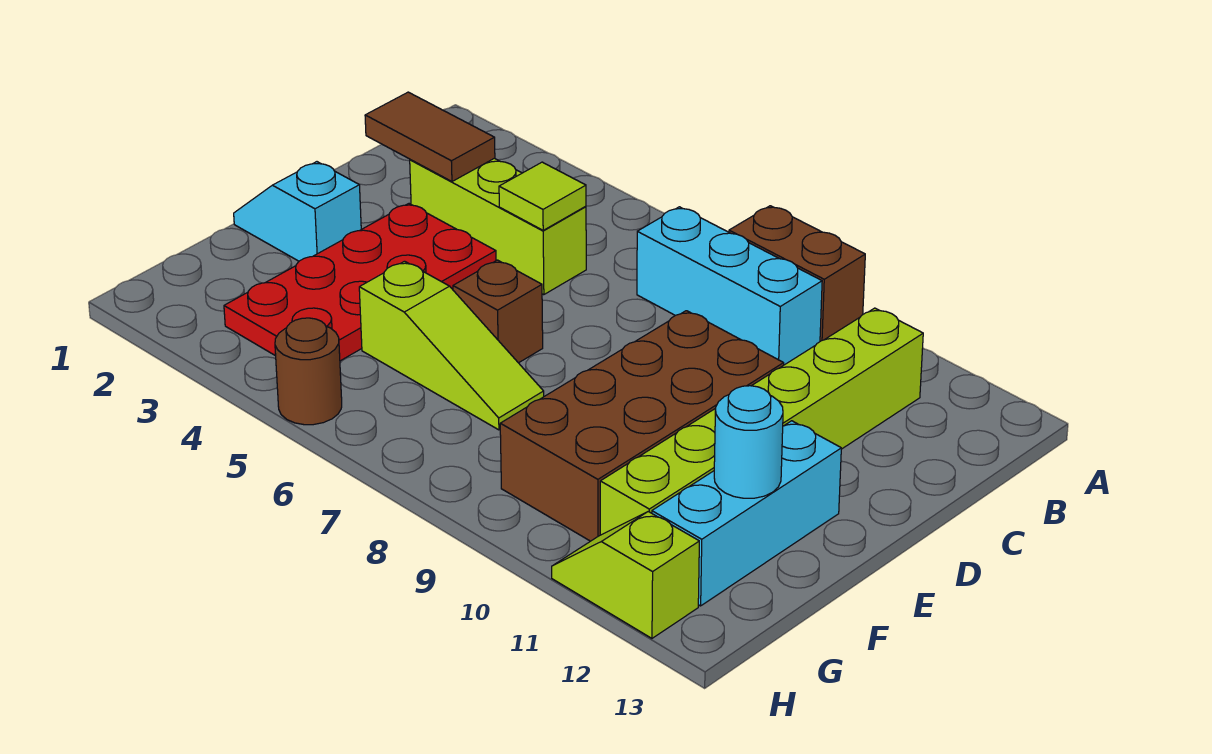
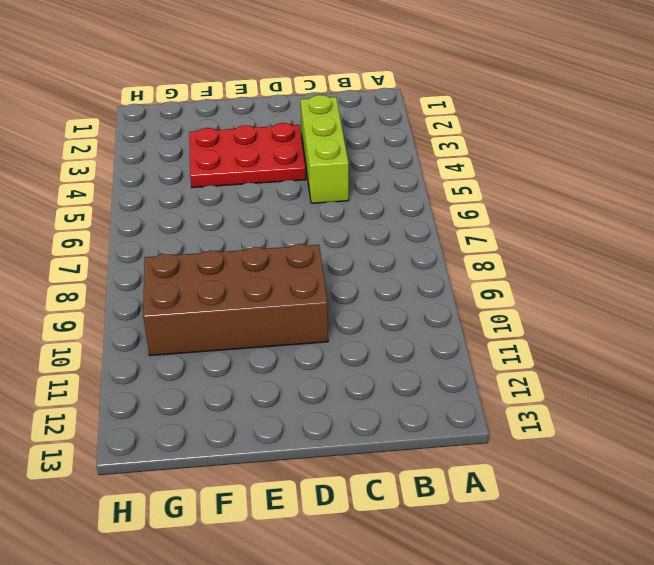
red 2x3 plate [189,123,306,188] -> red 2x4 plate [224,204,496,361]
none -> brown 1x2 brick [729,206,865,341]
none -> cyan 1x3 brick [637,207,822,365]
none -> lime 1x6 brick [600,308,923,535]

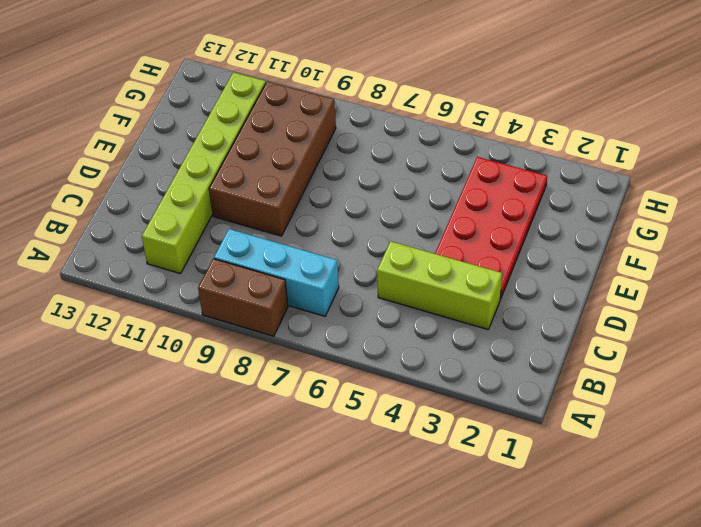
none -> cyan 1x2 slope [234,162,361,261]
none -> brown 1x1 brick [453,260,543,363]
none -> cyan 1x3 brick [652,421,841,606]

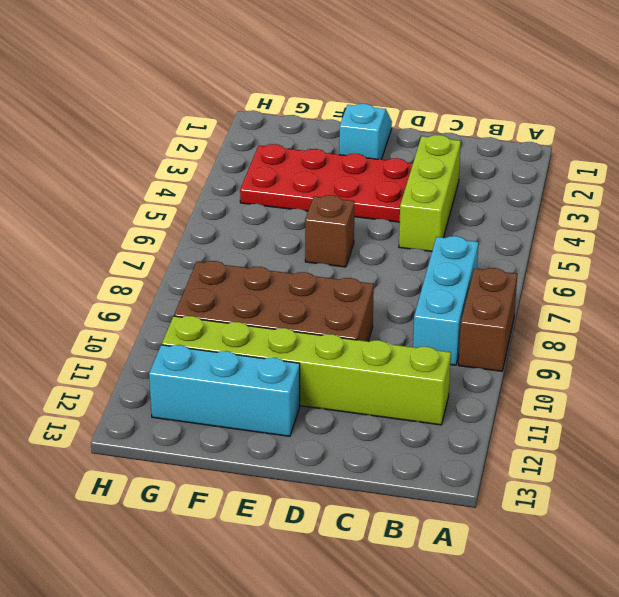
none -> lime 1x3 slope [359,261,544,430]
none -> brown 1x1 round brick [275,318,342,425]
none -> lime 1x2 slope [552,512,699,638]

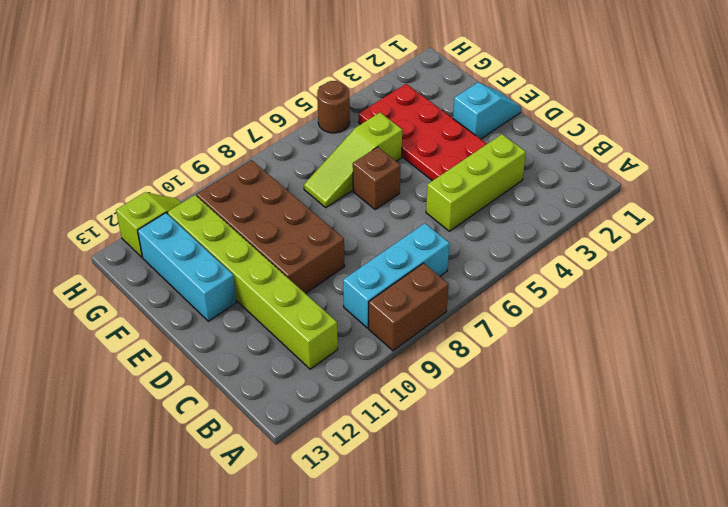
none -> brown 1x2 tile [365,92,495,181]
none -> lime 1x1 tile [499,162,586,230]
none -> cyan 1x1 round brick [714,386,783,498]

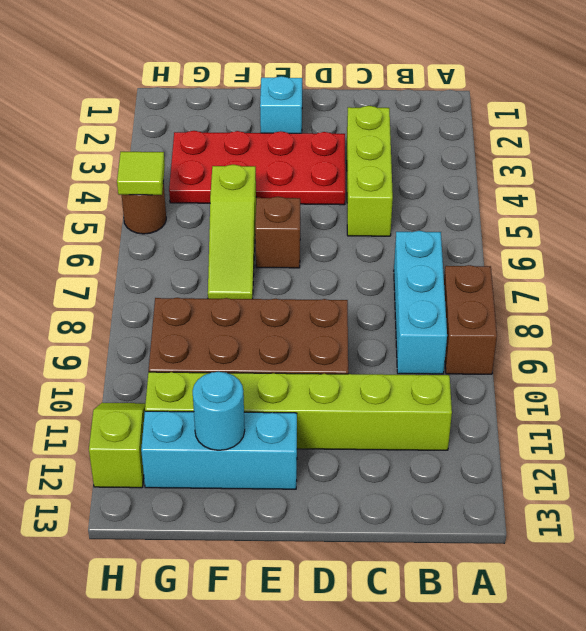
lime 1x1 tile [117,152,165,195] -> lime 1x1 tile moved to [499,162,586,230]
none -> brown 1x2 tile [365,92,495,181]

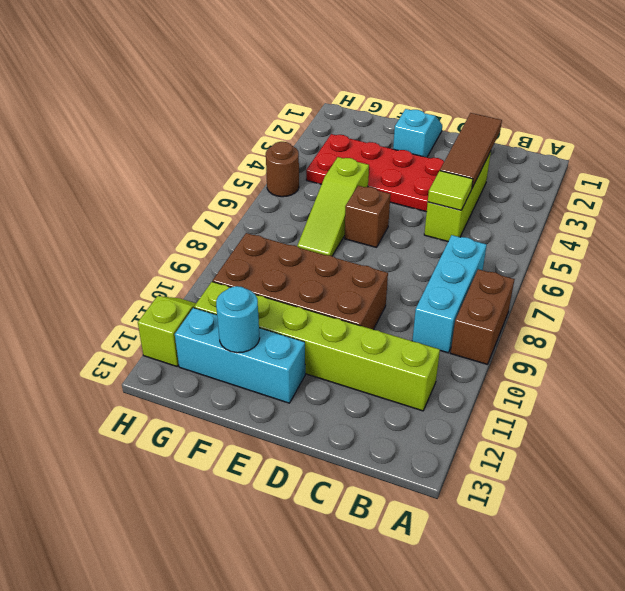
brown 1x3 tile [440,113,502,188] -> brown 1x2 tile [365,92,495,181]

